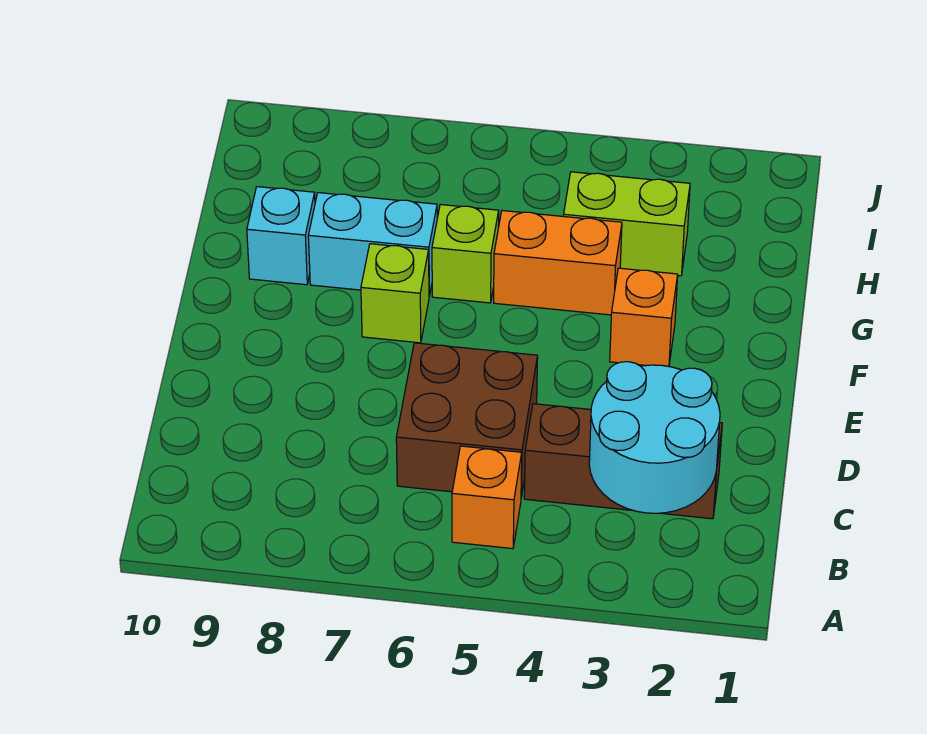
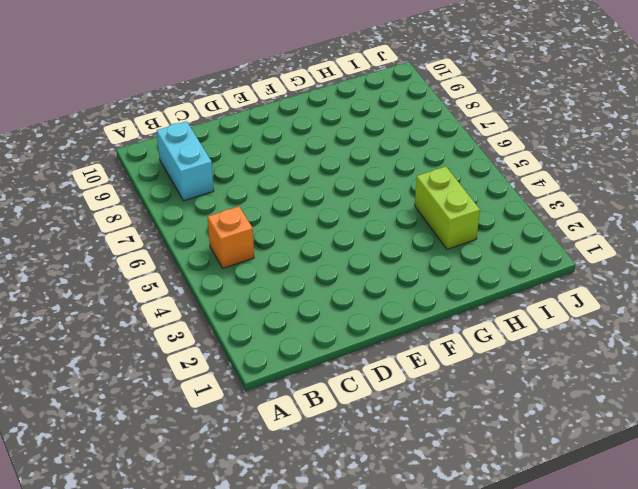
cyan 1x2 brick [157,121,214,201] -> cyan 1x2 brick moved to [308,193,437,296]
none -> brown 1x3 brick [524,404,722,519]
none -> brown 2x2 brick [396,343,538,498]

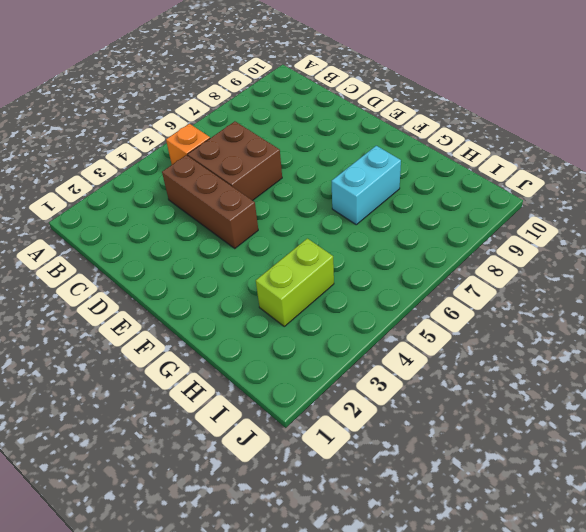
brown 1x3 brick [162,155,258,248] -> brown 1x3 brick turned to [524,404,722,519]
none -> orange 1x1 brick [610,268,678,367]
none -> lime 1x1 brick [361,244,429,343]

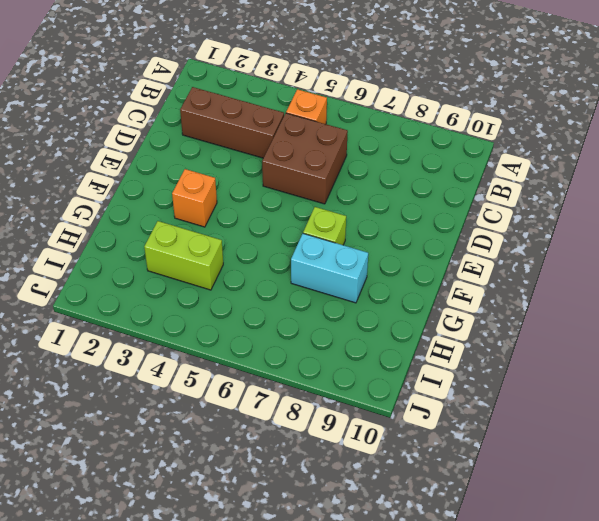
none -> orange 1x2 brick [494,211,622,315]
none -> lime 1x1 brick [432,205,499,303]

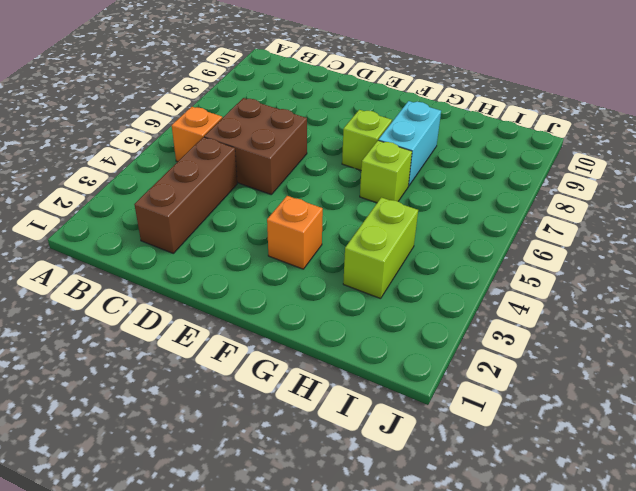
none -> orange 1x2 brick [494,211,622,315]
none -> cyan 1x1 brick [247,187,315,285]

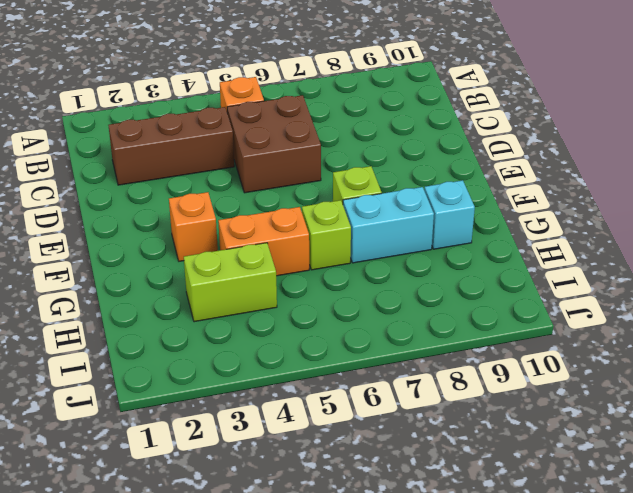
none -> cyan 2x2 round brick [589,362,720,513]

